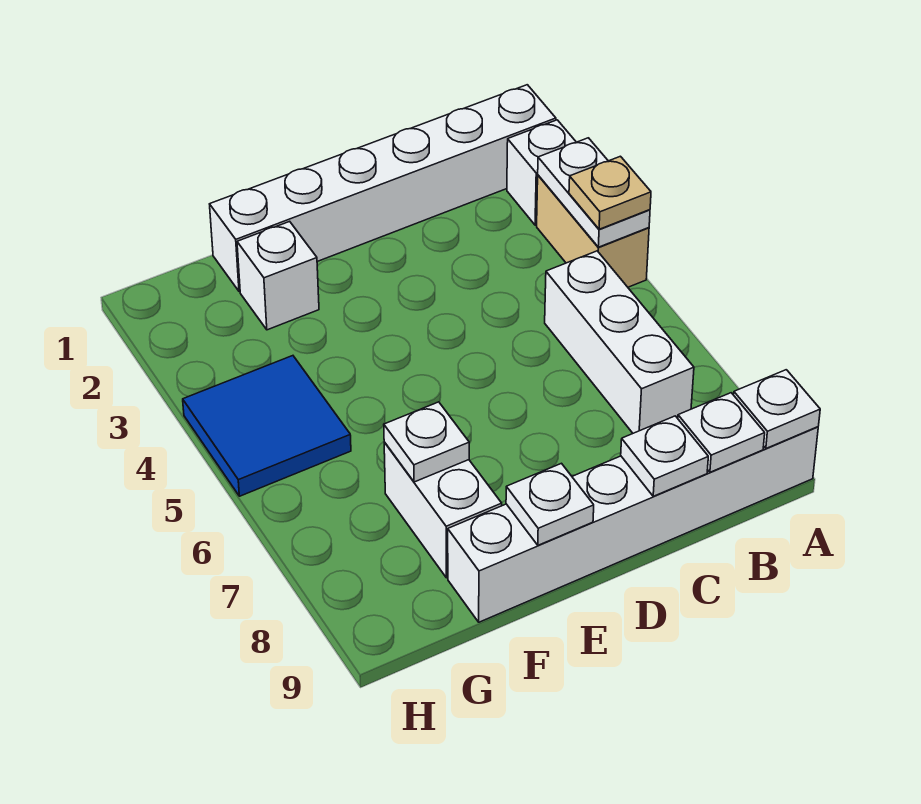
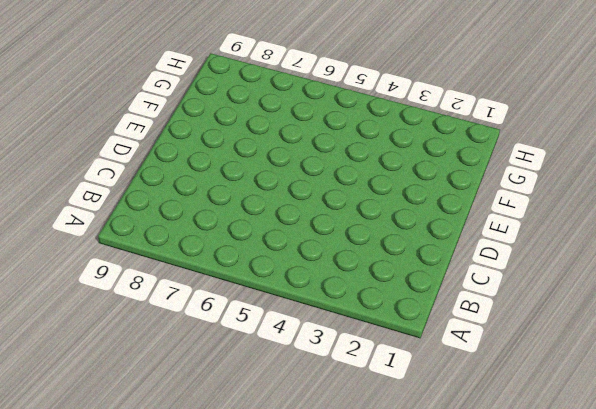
none -> white 1x6 brick [210,85,556,292]
none -> white 1x1 brick [507,120,576,225]
none -> tan 1x2 brick [537,175,649,287]

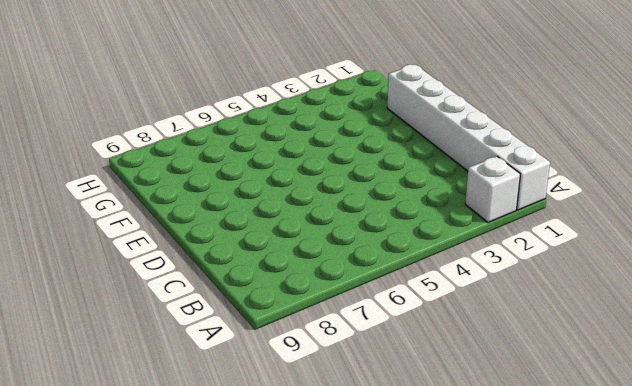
none -> tan 1x2 brick [537,175,649,287]
none -> white 1x6 brick [448,427,818,622]
none -> white 1x3 brick [545,251,694,433]

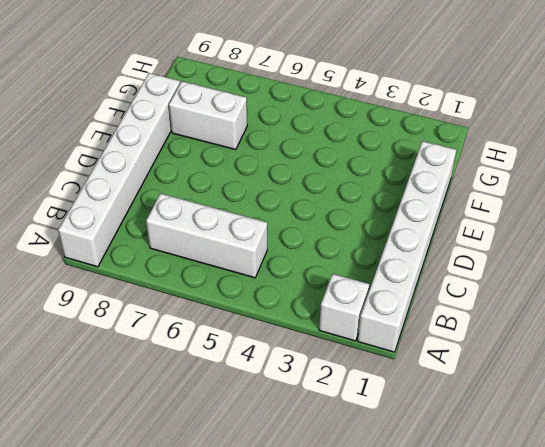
none -> tan 1x2 brick [537,175,649,287]
none -> white 1x1 brick [237,221,319,330]
none -> blue 2x2 tile [183,356,351,496]

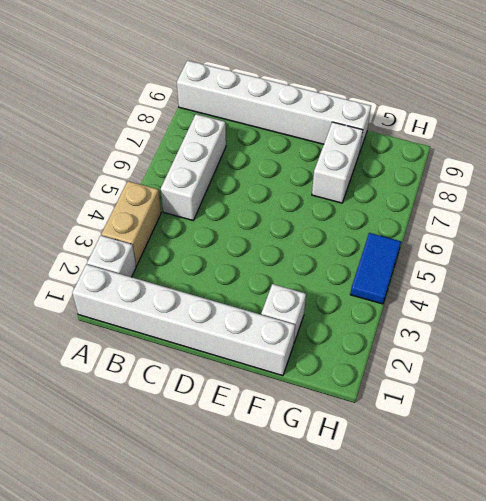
blue 1x2 tile [350,233,401,304] -> blue 2x2 tile [183,356,351,496]
none -> white 1x2 plate [538,138,650,247]
none -> white 1x1 plate [734,370,820,448]
none -> white 1x1 plate [678,393,765,472]

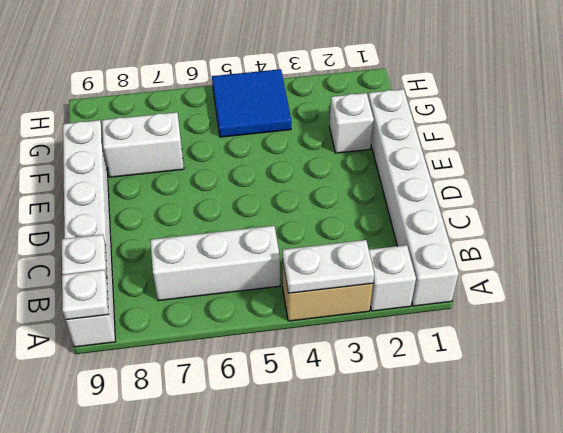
none -> white 1x1 plate [621,416,708,496]
none -> white 1x1 plate [506,463,594,545]
none -> white 1x1 plate [384,402,469,482]

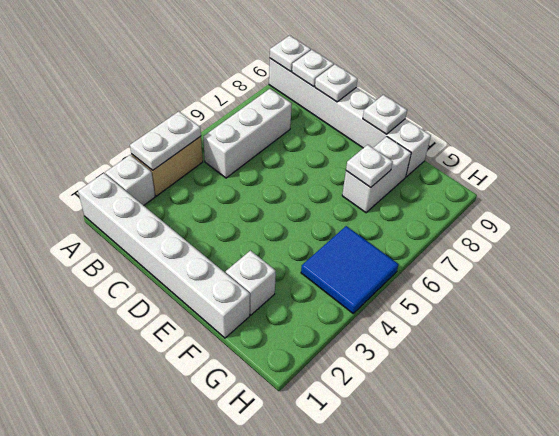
none -> tan 1x1 plate [569,156,651,229]

